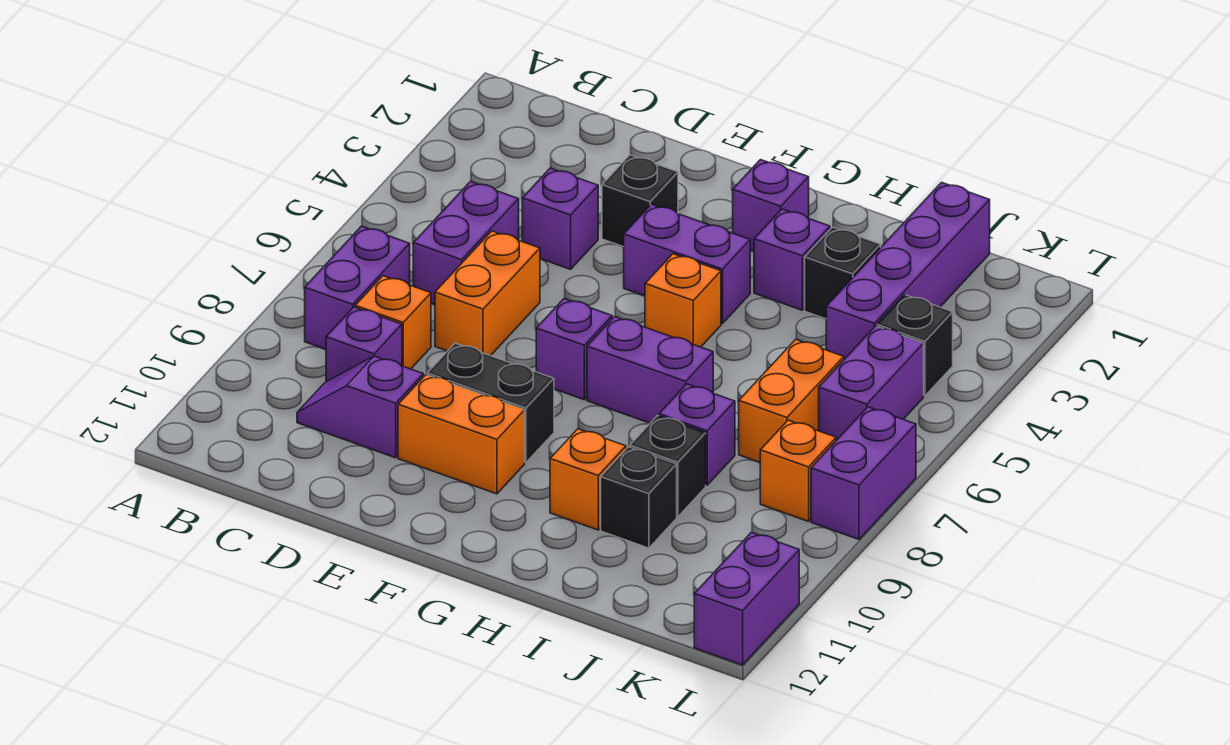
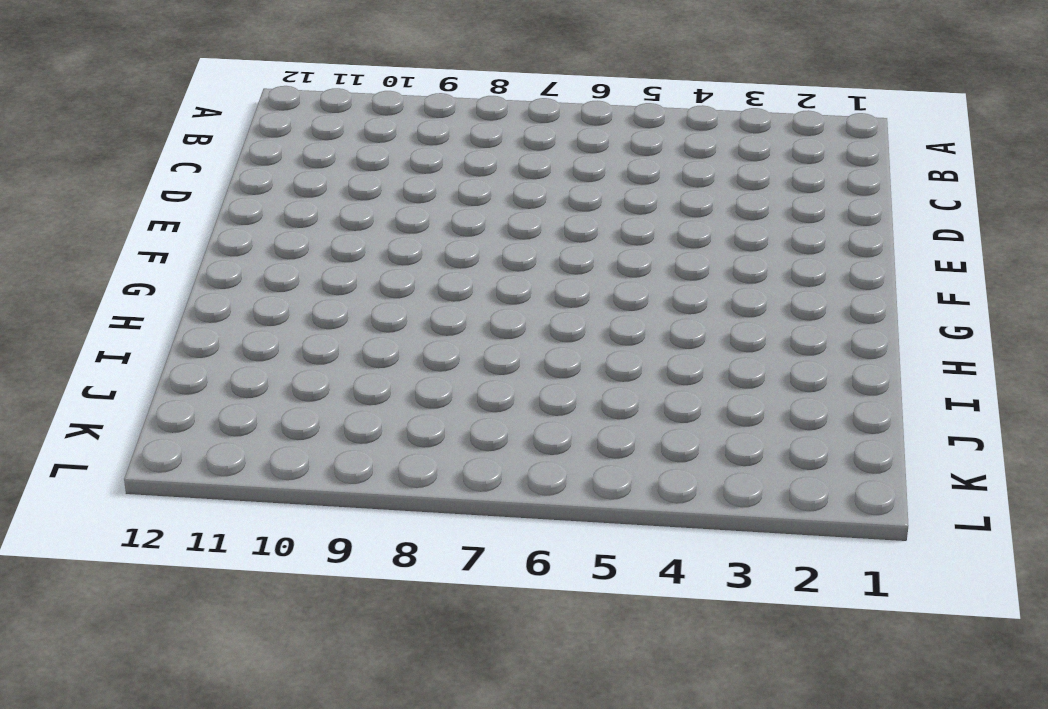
none -> purple 1x2 brick [305,226,410,349]
none -> purple 1x2 brick [413,182,519,305]
none -> orange 1x1 brick [355,276,431,369]

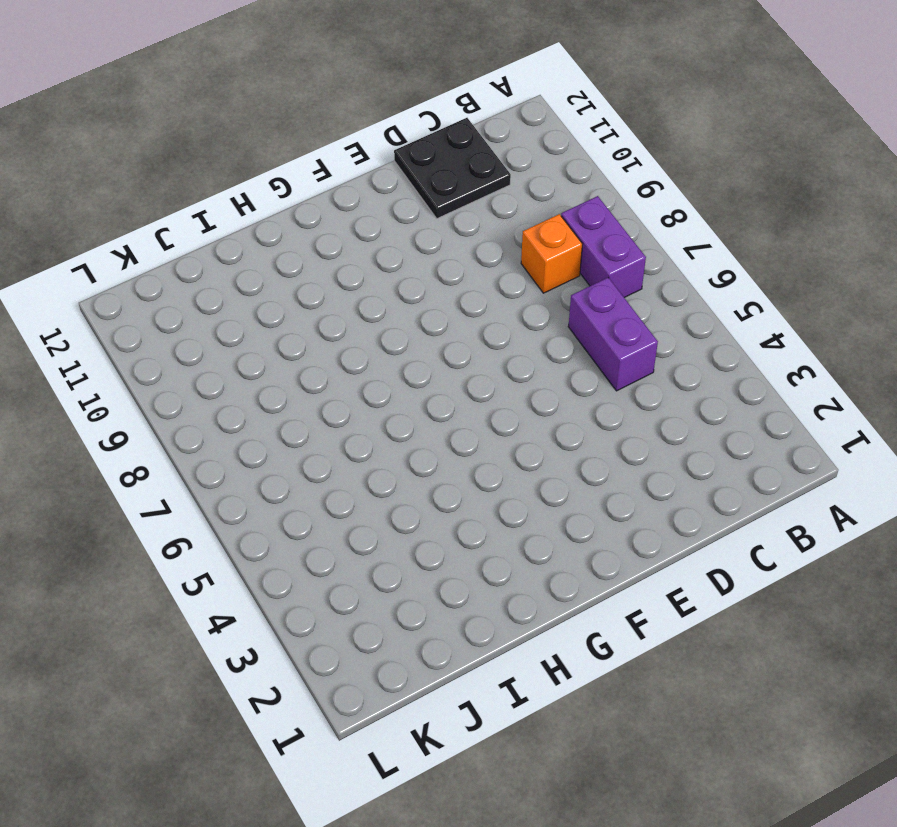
black 2x2 plate [394,118,511,218] -> none
none -> purple 1x1 brick [326,307,402,382]
none -> purple 1x2 slope [297,356,423,458]
none -> purple 1x1 brick [522,168,598,269]

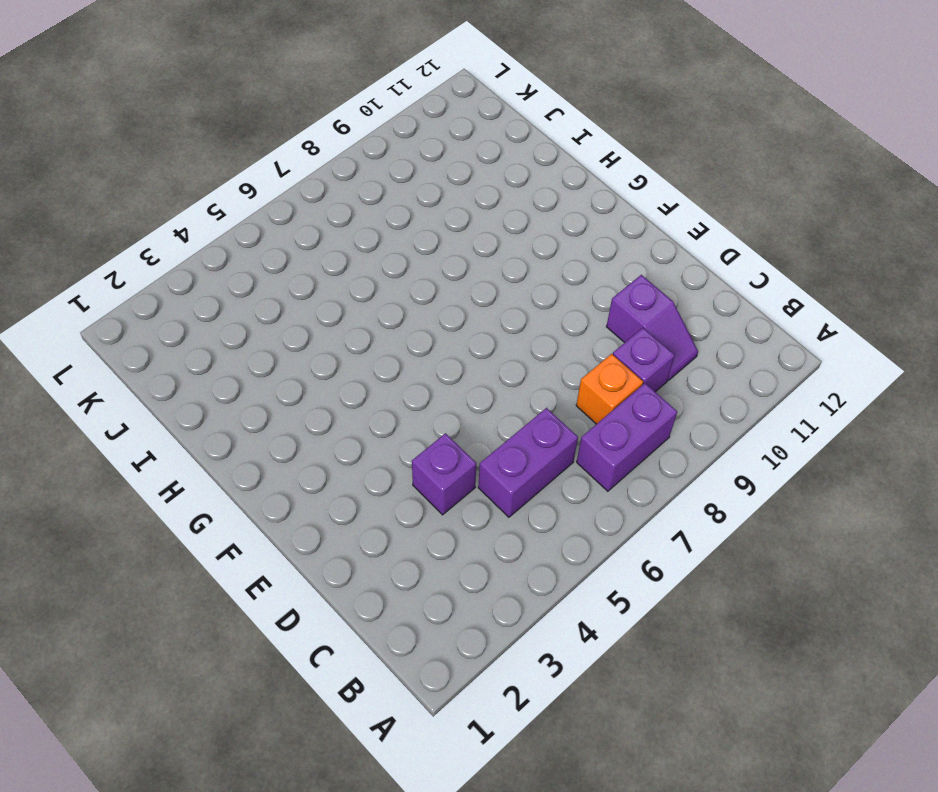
none -> orange 1x2 brick [435,231,540,356]
none -> black 1x1 brick [602,155,678,247]
none -> black 1x2 brick [427,343,554,462]

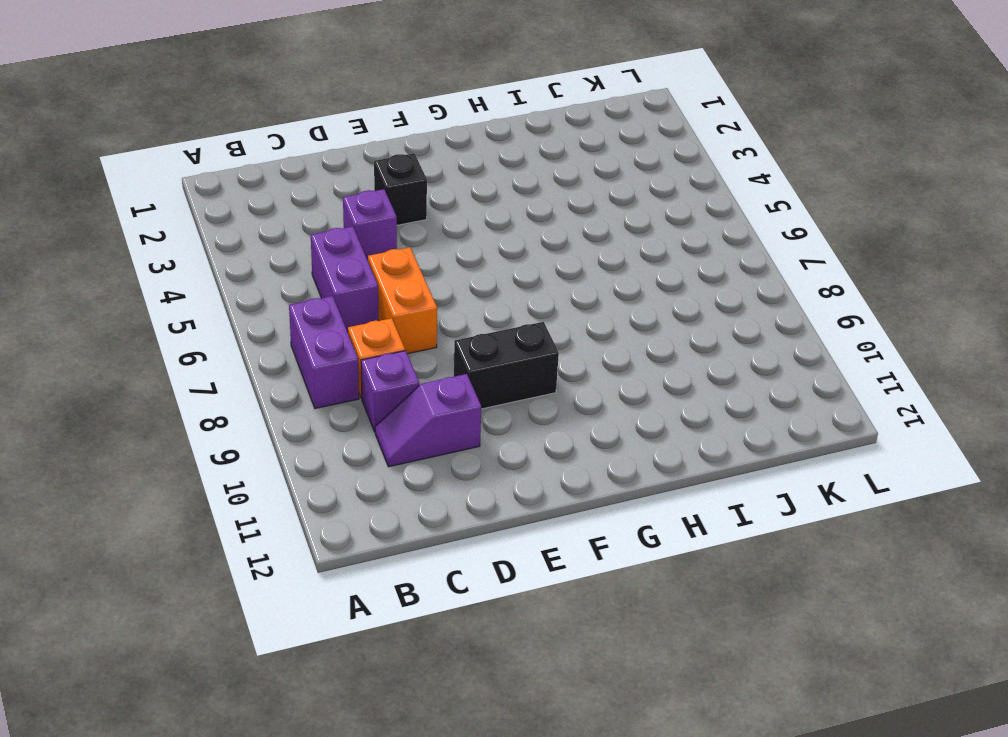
none -> orange 1x2 brick [398,375,525,494]
none -> purple 1x2 brick [624,204,751,324]
none -> purple 1x1 brick [536,299,612,400]

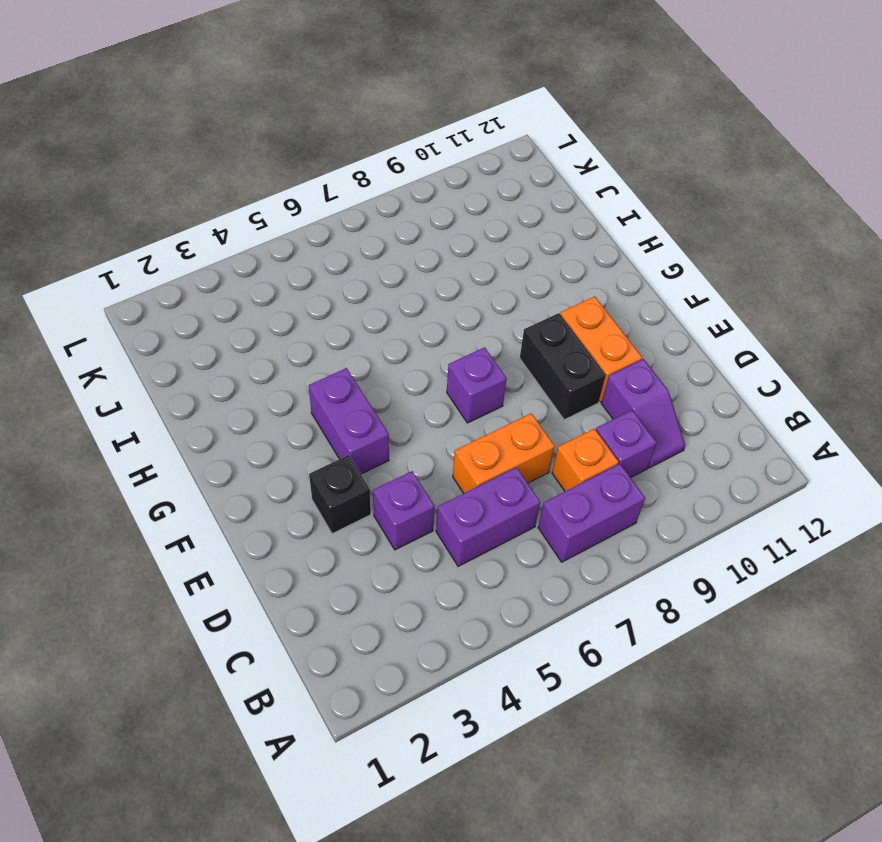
none -> purple 1x1 brick [733,160,809,251]
none -> orange 1x1 brick [645,254,721,347]
none -> purple 1x2 brick [587,317,713,423]

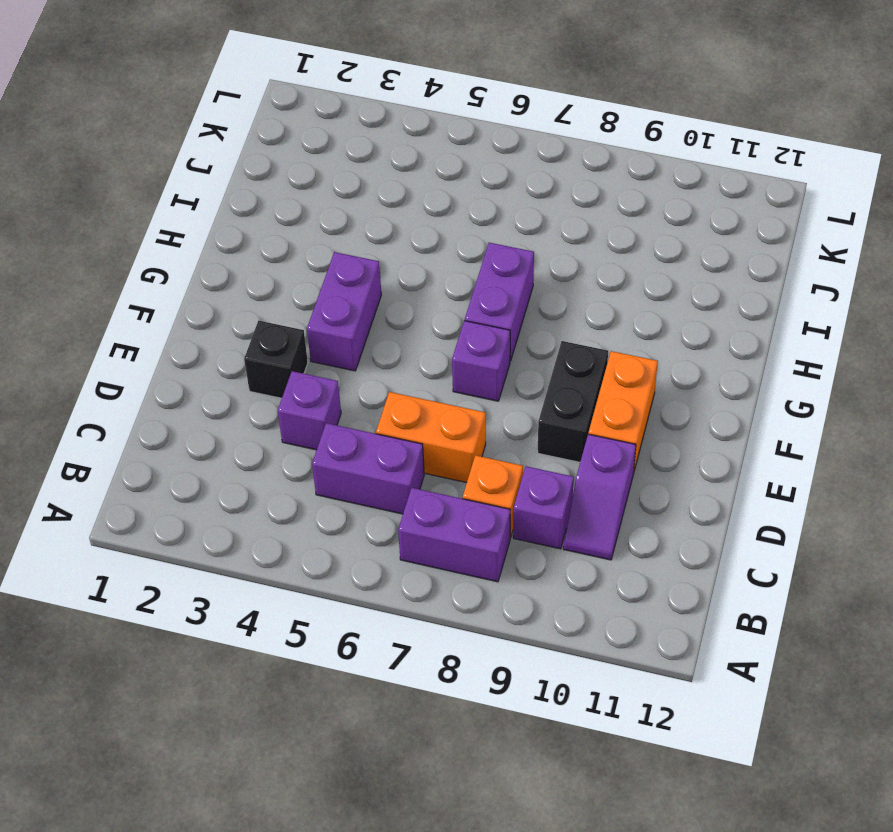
none -> purple 1x1 brick [733,160,809,251]
none -> orange 1x1 brick [645,254,721,347]
none -> purple 1x1 brick [754,209,830,310]

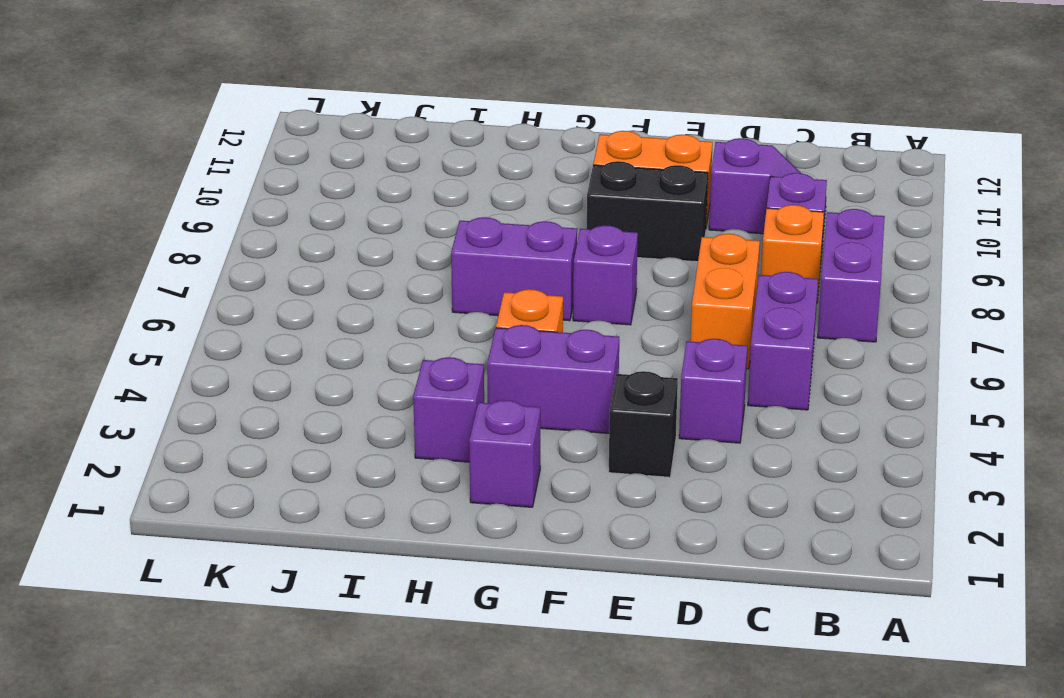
none -> orange 1x1 brick [550,429,626,530]
none -> black 1x1 brick [805,227,881,319]
none -> purple 1x1 brick [659,384,735,485]

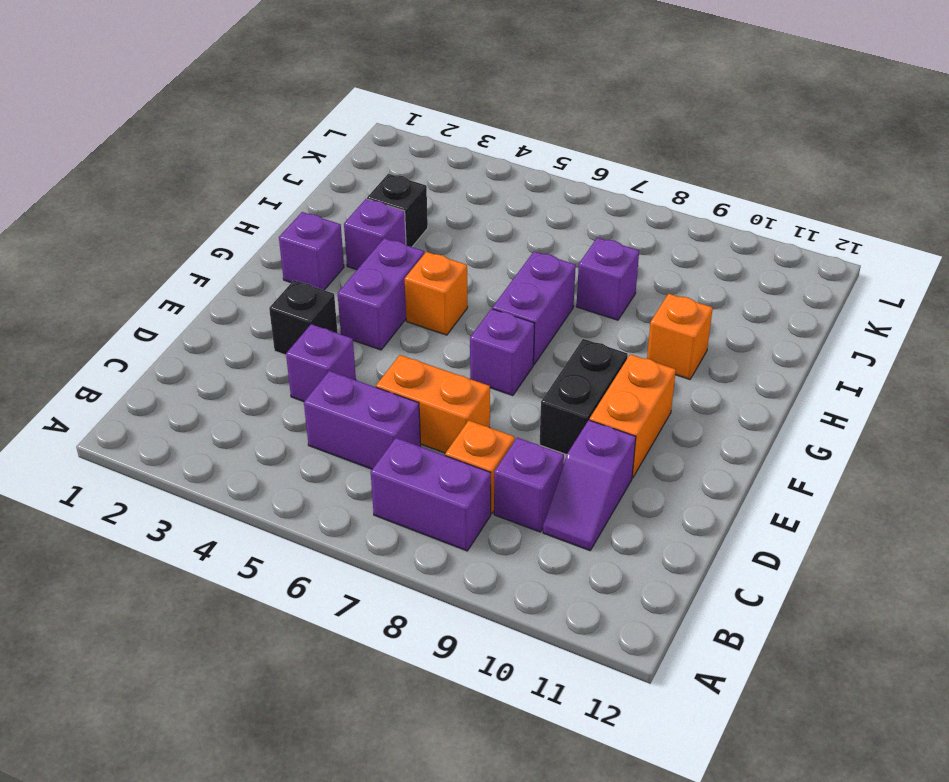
none -> black 1x1 brick [630,415,706,517]
none -> black 1x1 brick [601,447,677,548]
none -> purple 1x4 brick [826,182,990,359]

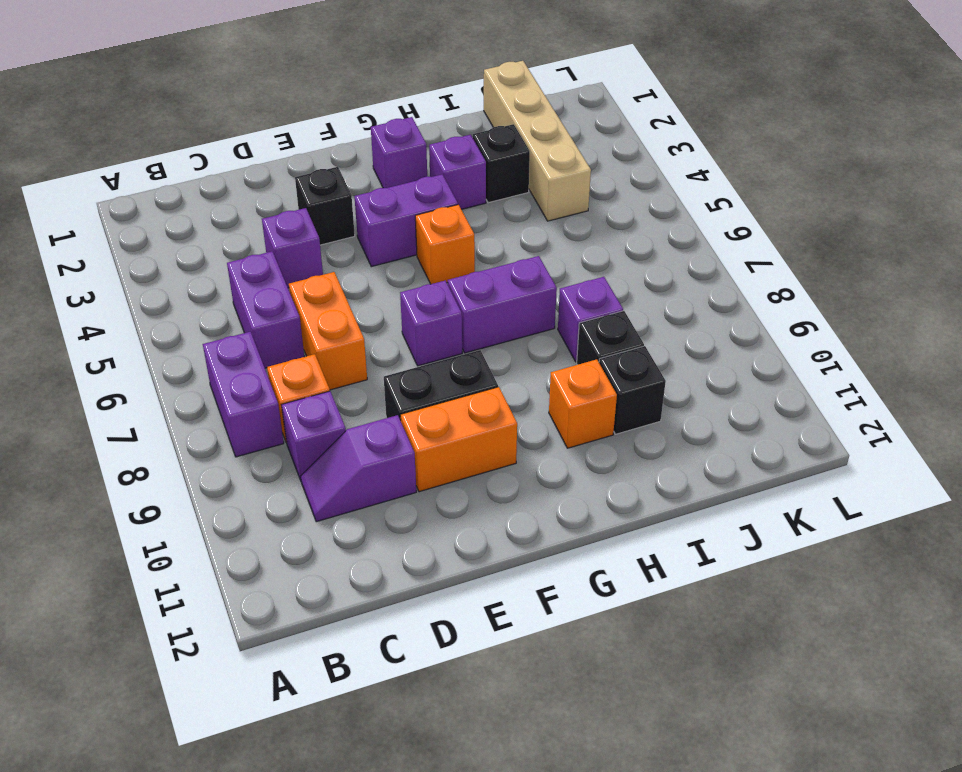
tan 1x4 brick [484,61,591,221] -> purple 1x4 brick [826,182,990,359]
none -> orange 1x2 brick [739,339,844,462]
none -> black 1x1 brick [877,295,953,396]
none -> purple 1x2 brick [819,326,924,440]

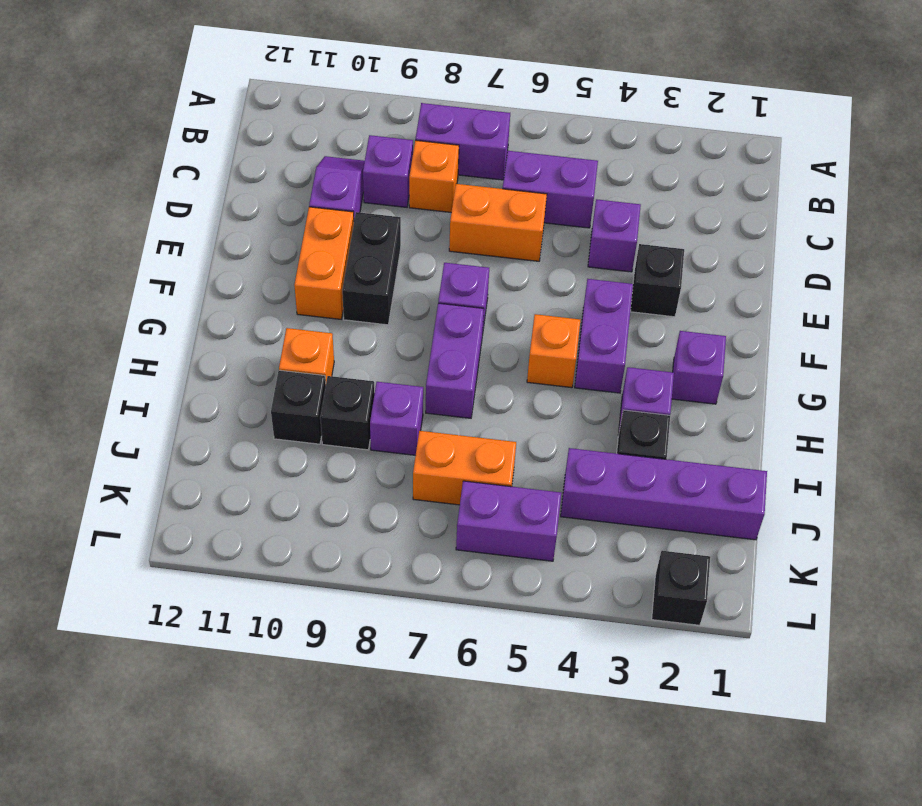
black 1x1 brick [652,551,710,625] -> black 1x1 brick moved to [877,295,953,396]
none -> orange 1x1 brick [760,420,836,522]
none -> purple 1x2 brick [811,407,916,539]
none -> purple 1x2 brick [694,532,799,665]

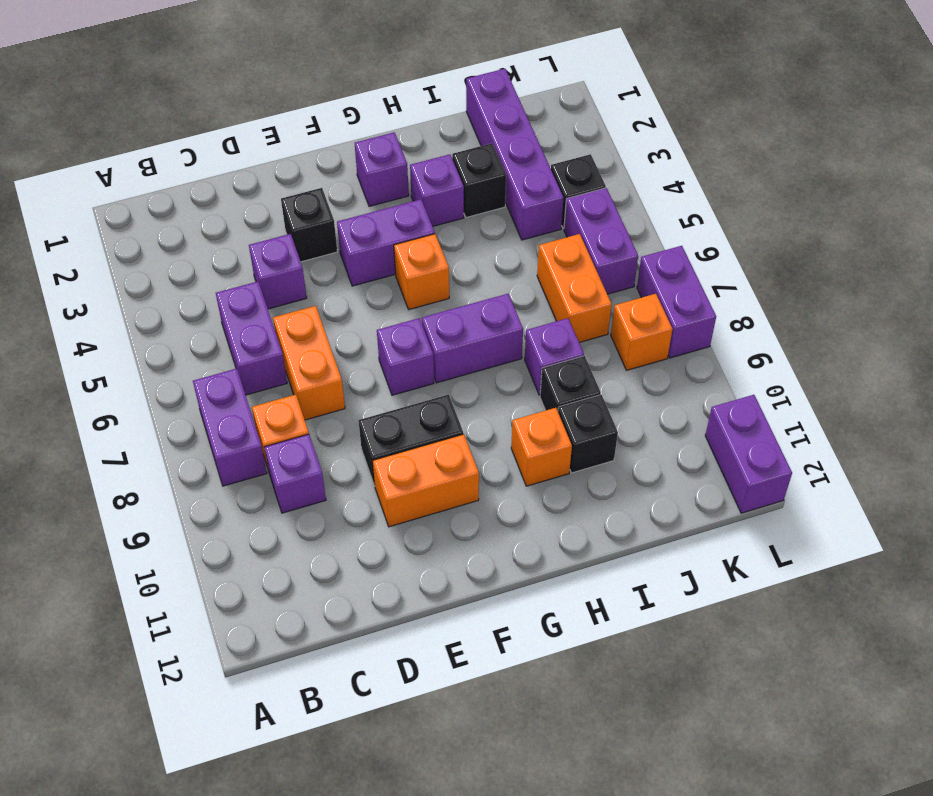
none -> purple 1x2 slope [297,356,423,458]

